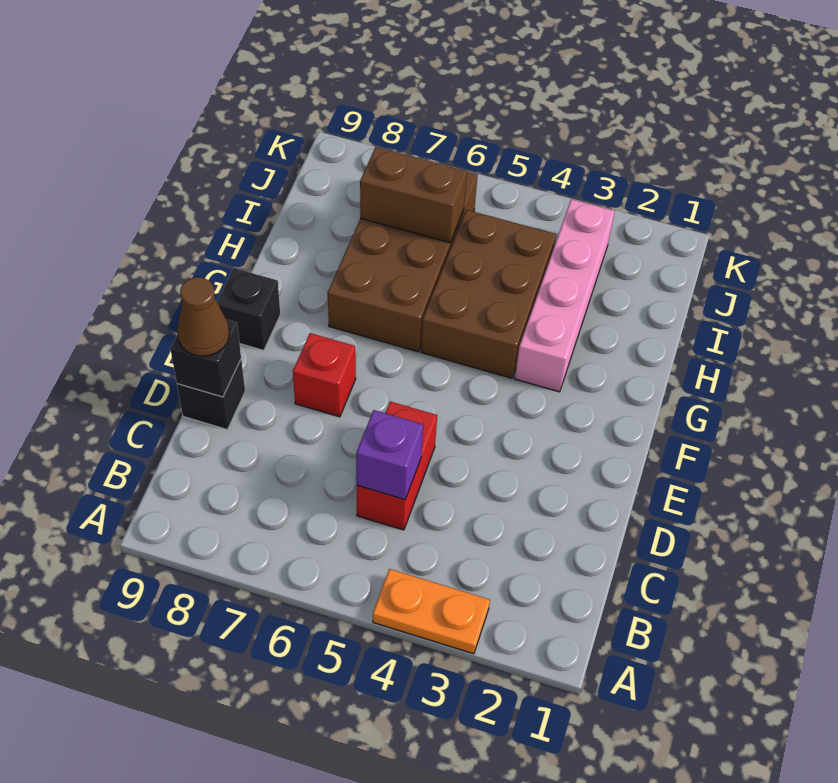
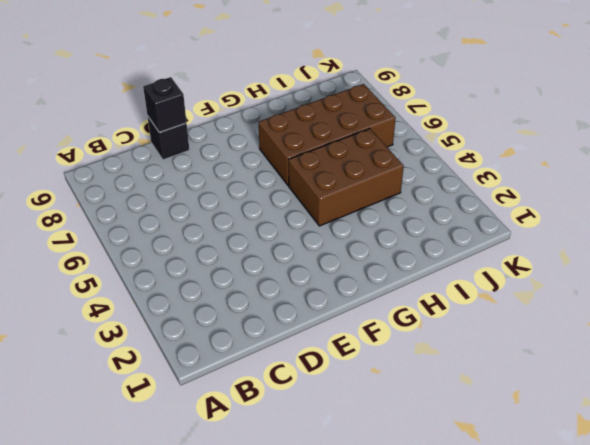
none -> orange 1x2 plate [373,569,490,654]
none -> red 1x2 brick [357,401,437,530]
none -> red 1x1 brick [293,333,356,417]

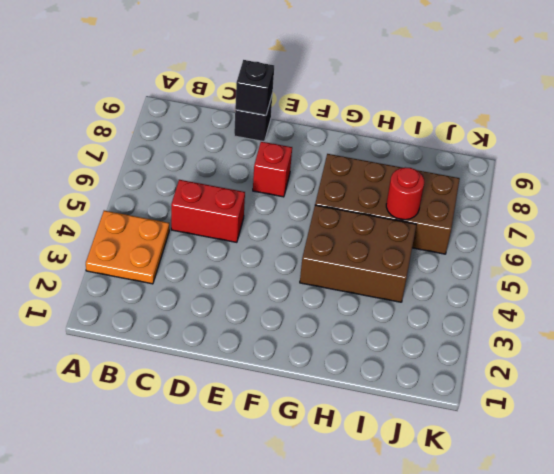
orange 2x2 plate [86,211,169,284] -> orange 1x2 plate [373,569,490,654]
red 1x1 round brick [386,168,424,220] -> brown 1x2 brick [360,147,467,243]
none -> black 1x1 brick [217,268,280,351]
none -> pink 1x4 brick [515,199,615,392]
none -> purple 1x1 brick [356,410,423,500]

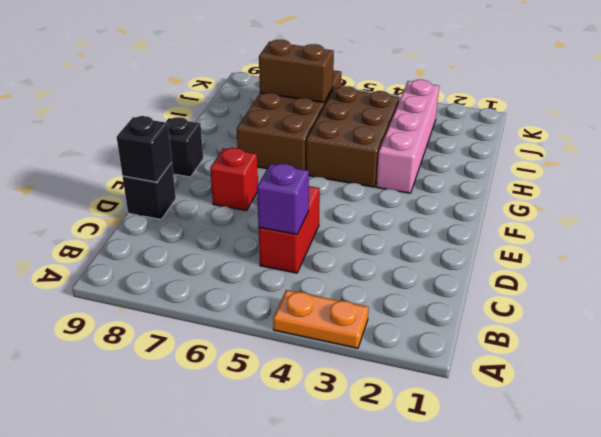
none -> brown 1x1 cone [177,277,229,356]

